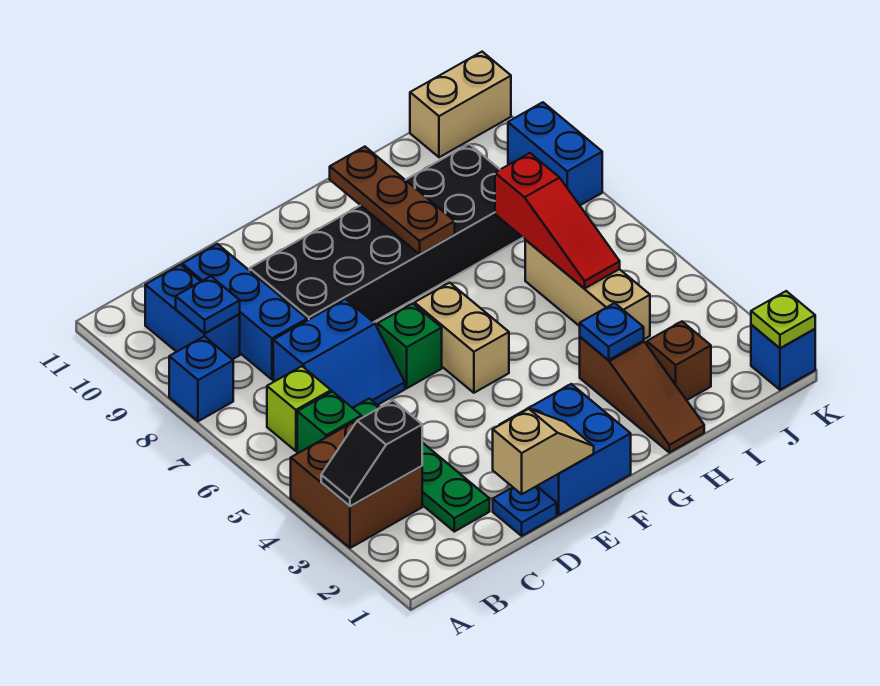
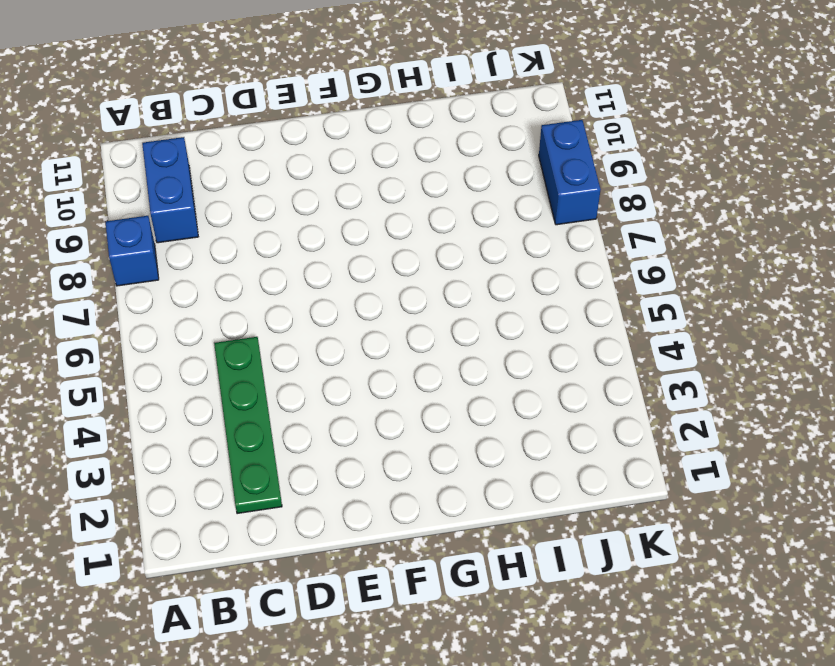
none -> brown 2x2 brick [291,417,422,548]
none -> green 1x1 brick [297,391,361,453]
none -> lime 1x1 brick [267,366,331,451]

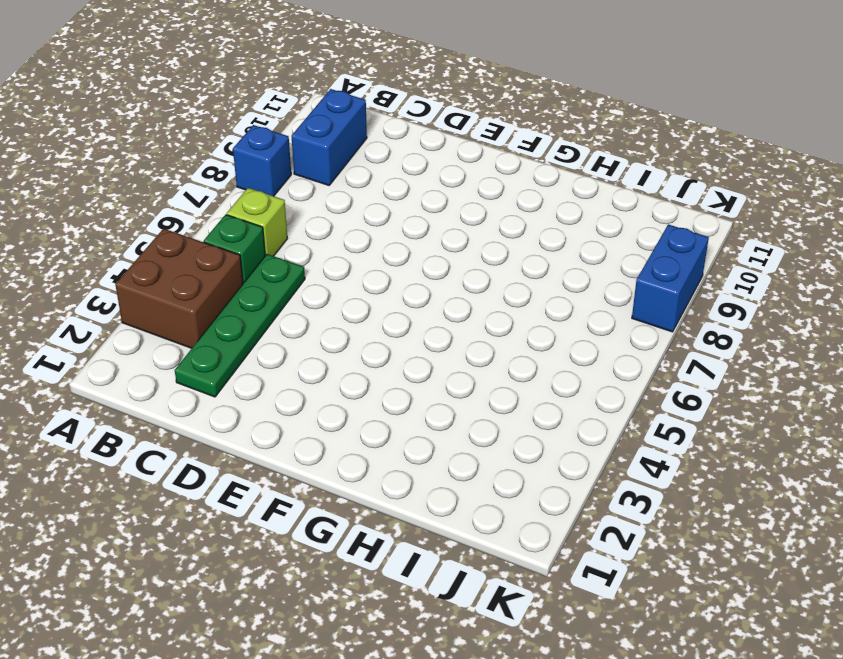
none -> blue 2x2 slope [273,299,405,408]
none -> blue 1x3 brick [182,244,307,379]
none -> blue 1x1 plate [493,486,557,536]

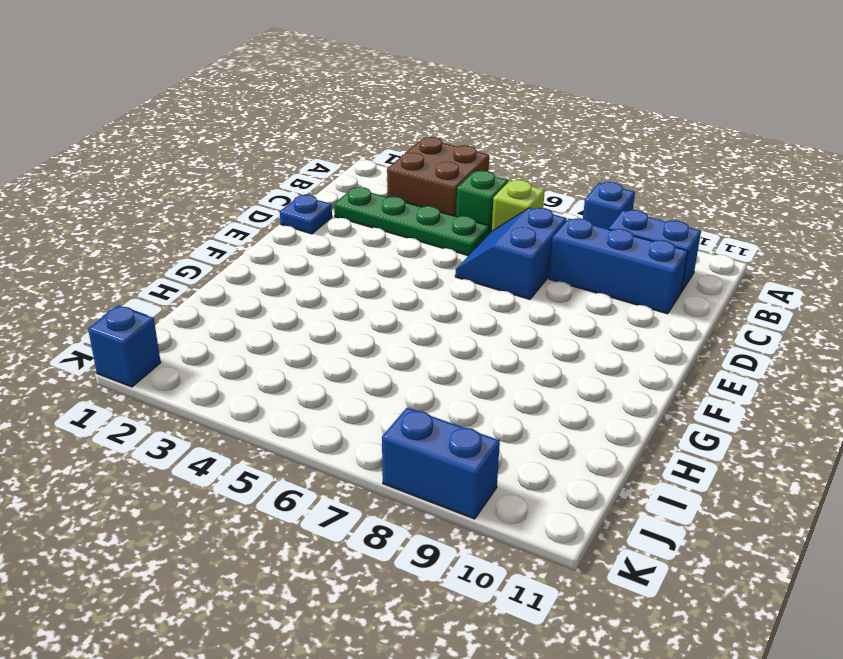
none -> black 2x6 brick [250,144,523,322]
none -> blue 2x2 brick [500,384,631,515]
none -> green 1x1 brick [378,304,442,388]

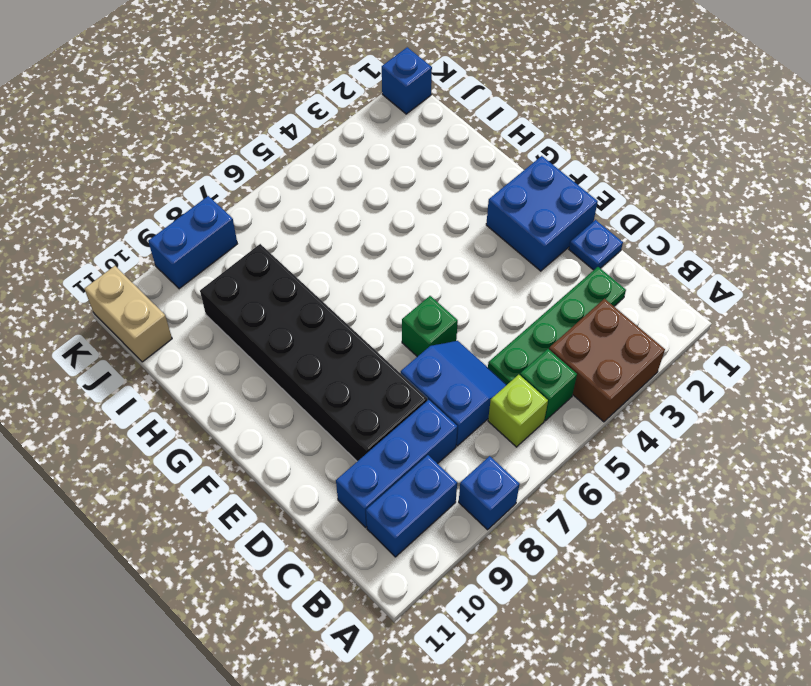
none -> tan 1x2 brick [415,283,509,393]
none -> brown 1x3 slope [580,337,704,452]
none -> brown 1x1 brick [647,322,711,400]

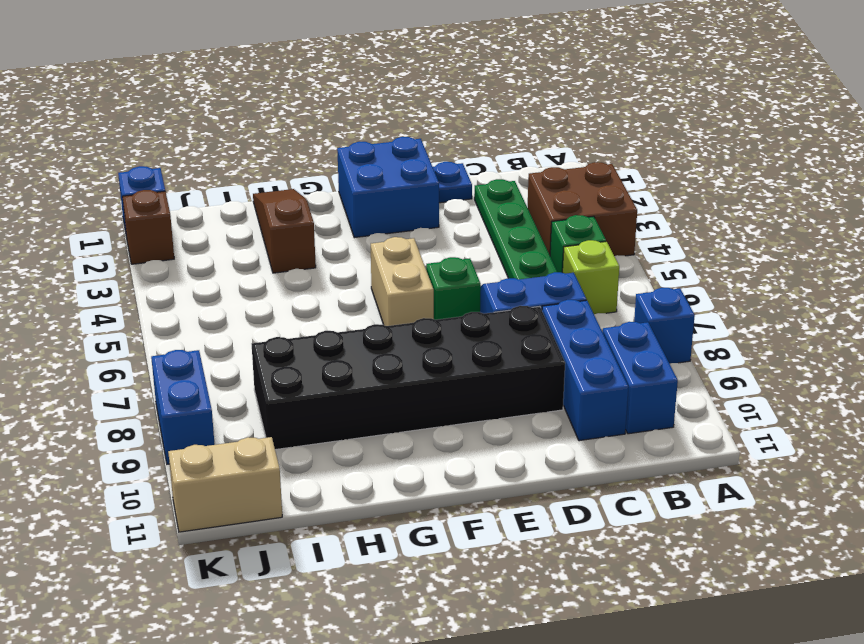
brown 1x1 brick [122,190,174,264] -> brown 1x1 brick moved to [647,322,711,400]
none -> tan 1x3 brick [525,240,650,339]
none -> black 1x2 slope [321,401,422,506]
none -> blue 1x1 plate [176,276,240,333]

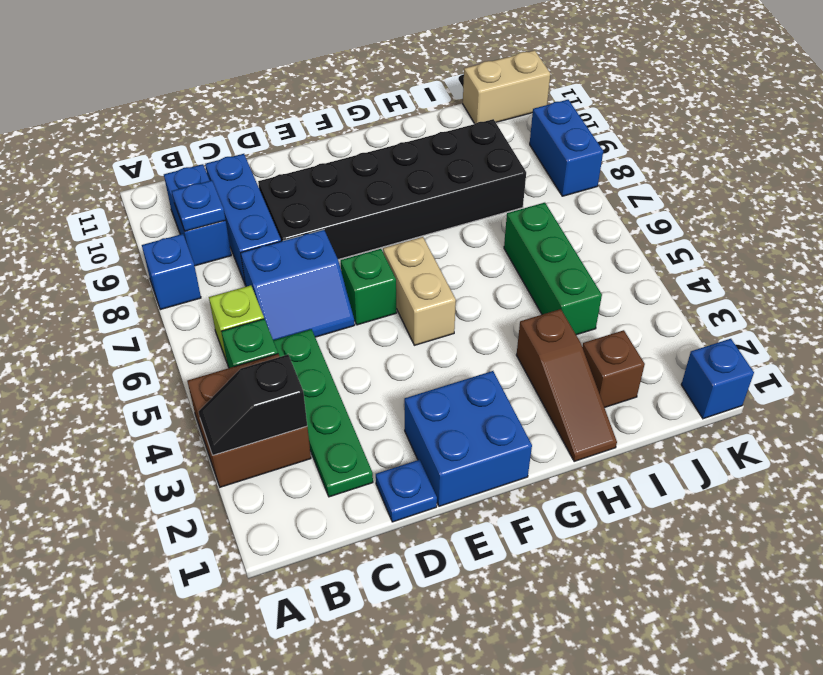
green 1x3 brick [504,203,602,335] -> tan 1x3 brick [525,240,650,339]
none -> tan 1x2 slope [493,409,594,494]
none -> brown 1x3 plate [330,147,455,254]
none -> blue 1x1 plate [580,303,644,360]

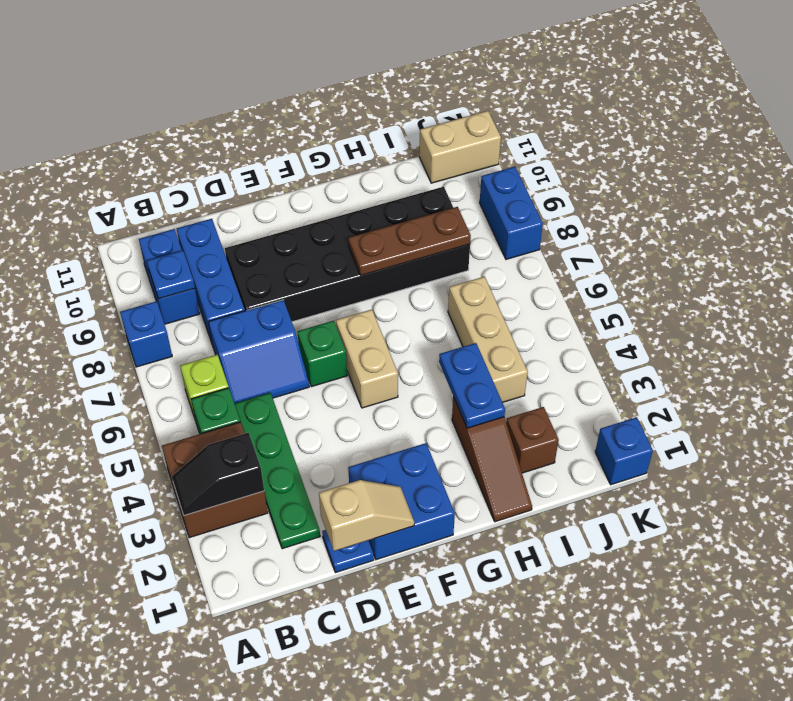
brown 1x3 plate [348,207,471,275] -> brown 1x3 plate turned to [330,147,455,254]
blue 1x2 plate [439,343,505,428] -> blue 1x1 plate [580,303,644,360]
none -> red 1x3 slope [495,153,620,288]
none -> lime 1x1 plate [751,291,815,348]

